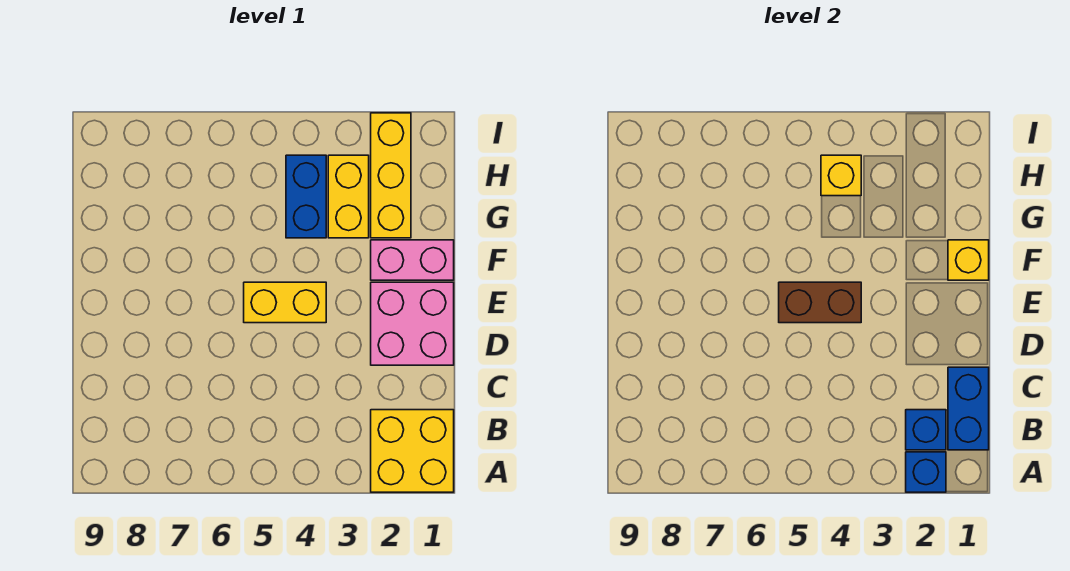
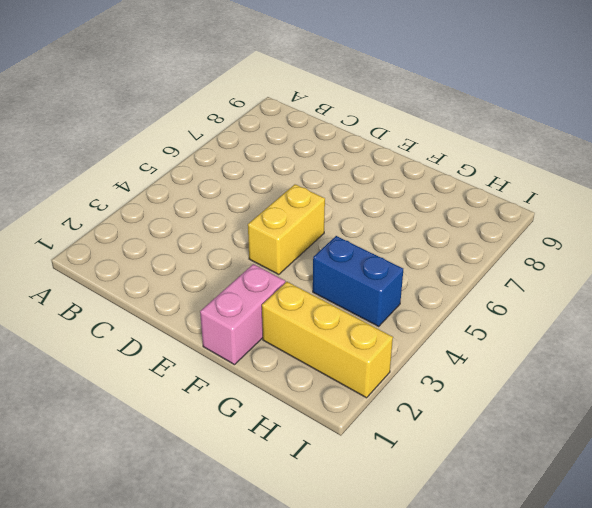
none -> yellow 2x2 brick [371,410,454,492]
none -> pink 2x2 brick [371,282,454,365]
none -> yellow 1x2 brick [328,155,369,238]

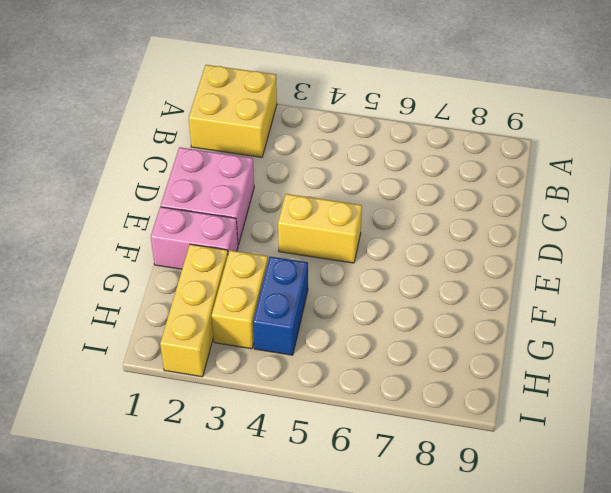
none -> blue 1x1 brick [906,452,946,492]
none -> blue 1x2 brick [948,367,989,450]
none -> blue 1x1 brick [906,410,946,450]

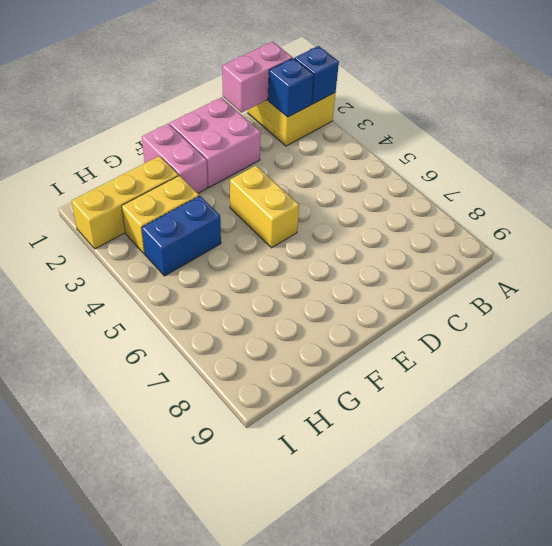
pink 1x2 brick [222,42,293,113] -> blue 1x2 brick [948,367,989,450]
none -> brown 1x2 brick [779,282,861,323]
none -> yellow 1x1 brick [948,240,989,280]
none -> yellow 1x1 brick [821,155,861,196]

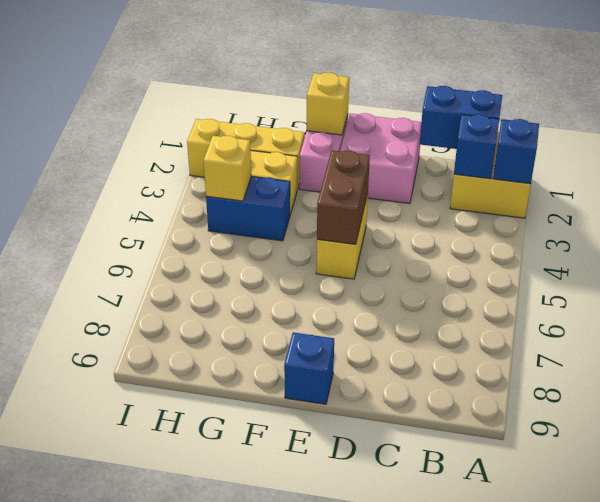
blue 1x1 brick [284,332,334,404] -> none

